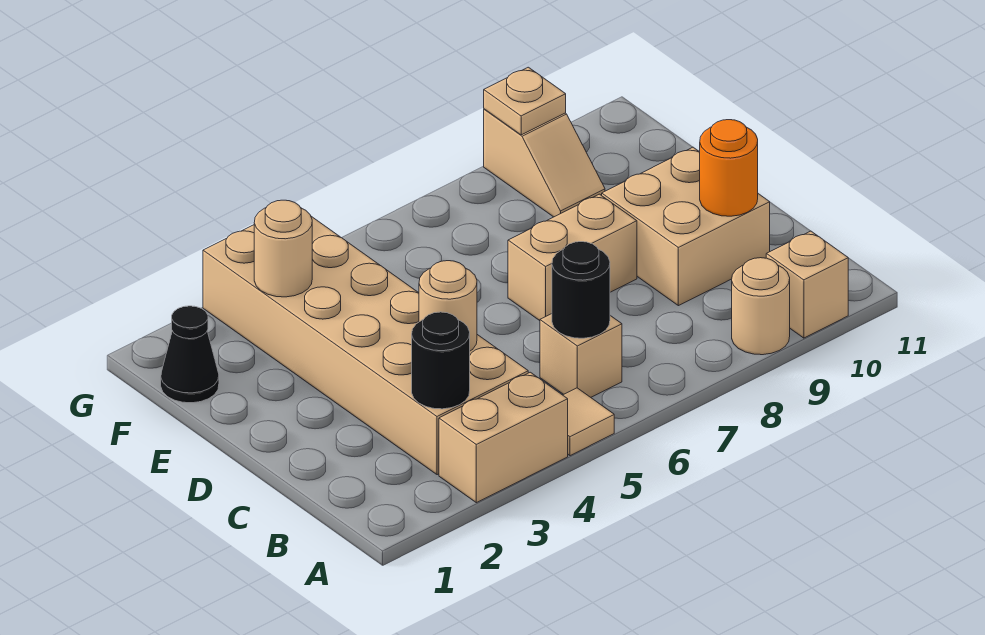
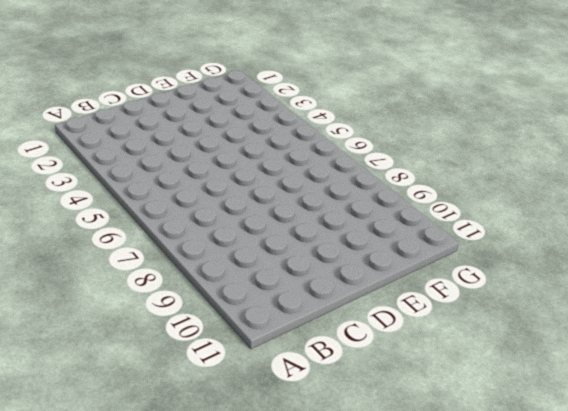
none -> tan 1x2 brick [439,372,568,503]
none -> tan 1x1 tile [563,388,614,456]
none -> tan 1x1 round brick [732,258,790,355]

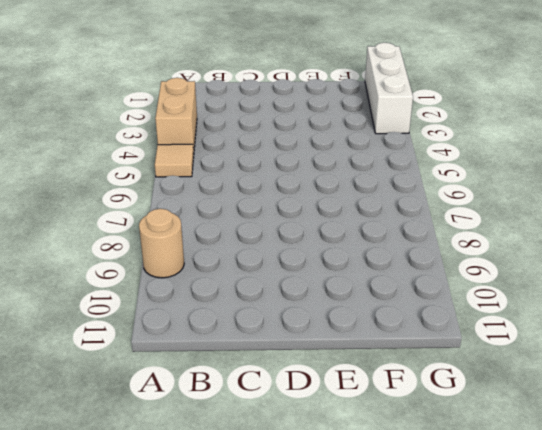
white 1x3 brick [365,43,413,134] -> tan 2x6 brick [203,216,528,475]
none -> tan 1x1 brick [766,231,848,338]
none -> tan 1x1 brick [540,314,622,397]
none -> tan 2x2 brick [602,147,770,306]

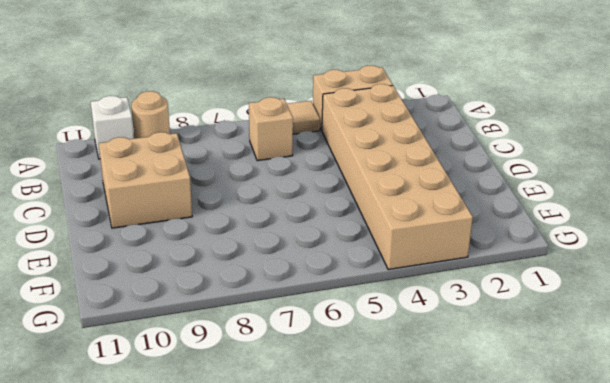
white 1x1 brick [91,96,134,159] -> tan 1x1 brick [766,231,848,338]
none -> tan 1x2 brick [508,194,637,321]
none -> black 1x1 cone [161,306,219,403]
none -> tan 1x2 slope [484,109,605,217]

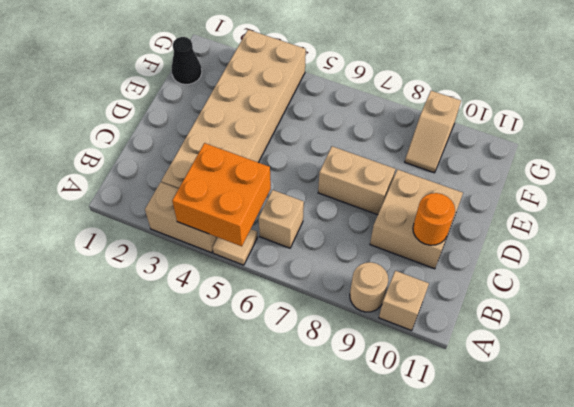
orange 2x2 brick [172,143,271,246] -> none
none -> black 1x1 round brick [412,312,470,409]
none -> black 1x1 round brick [552,242,610,338]
none -> tan 1x1 round brick [419,261,477,351]

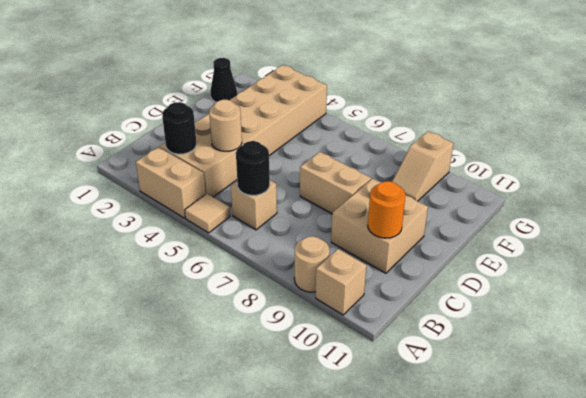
none -> tan 1x1 round brick [254,200,312,297]
none -> tan 1x1 plate [484,67,566,135]

